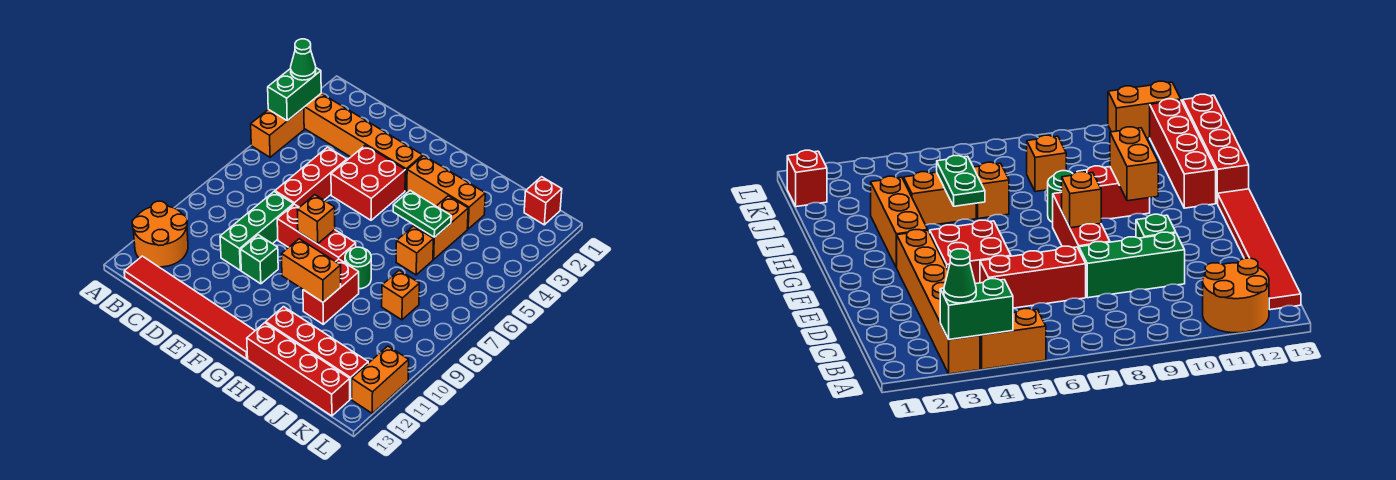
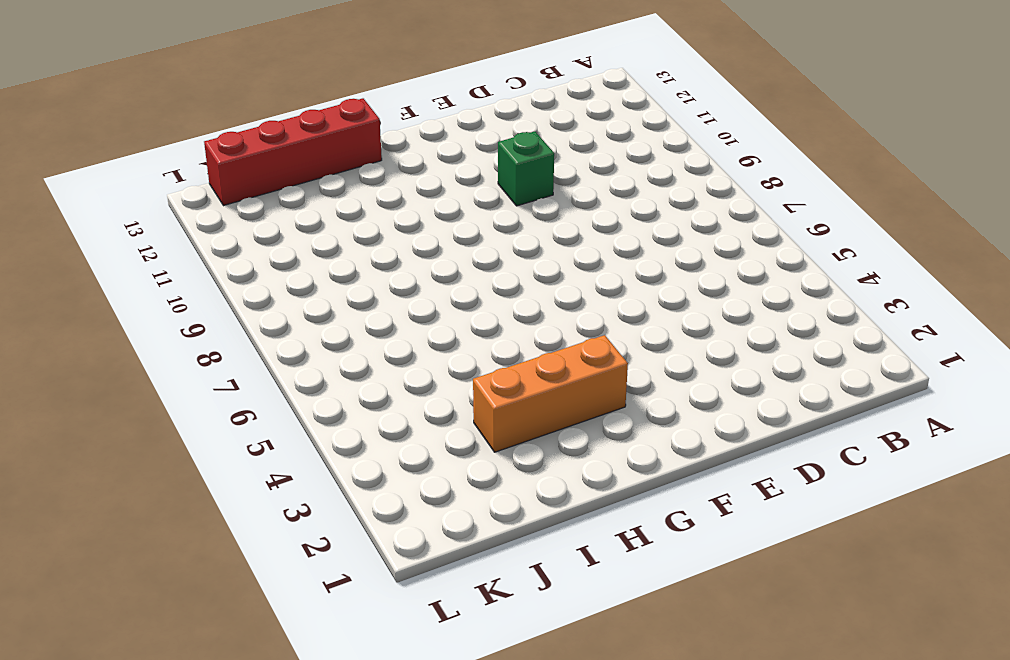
none -> orange 1x6 brick [304,93,423,191]
none -> orange 1x2 brick [251,108,304,157]
none -> orange 2x2 round brick [132,201,188,267]

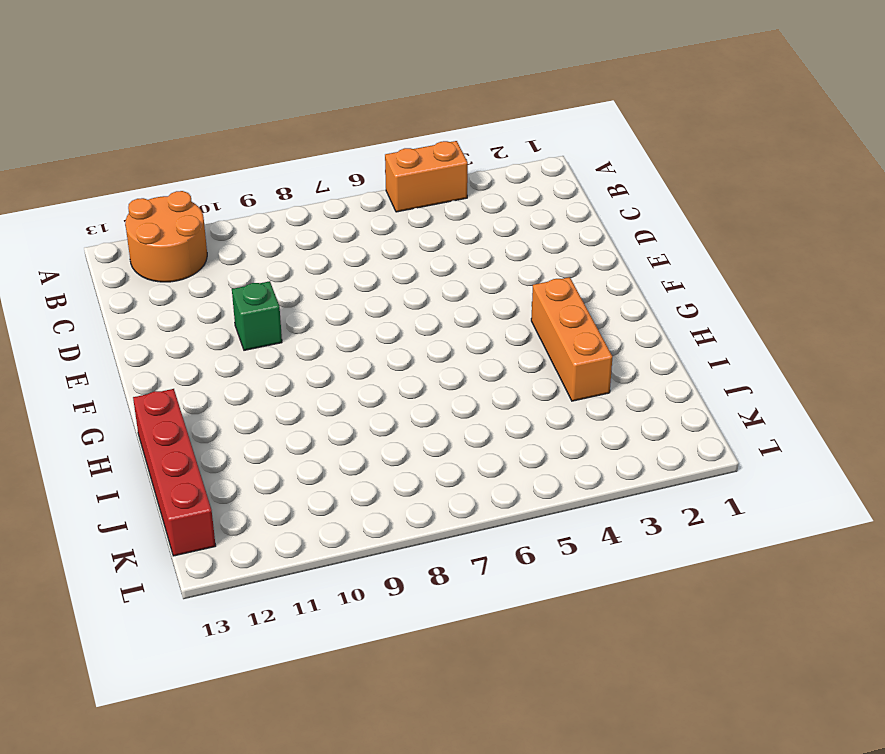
none -> orange 1x6 brick [304,93,423,191]
none -> red 1x6 tile [124,256,255,359]
none -> red 1x3 brick [275,147,347,207]

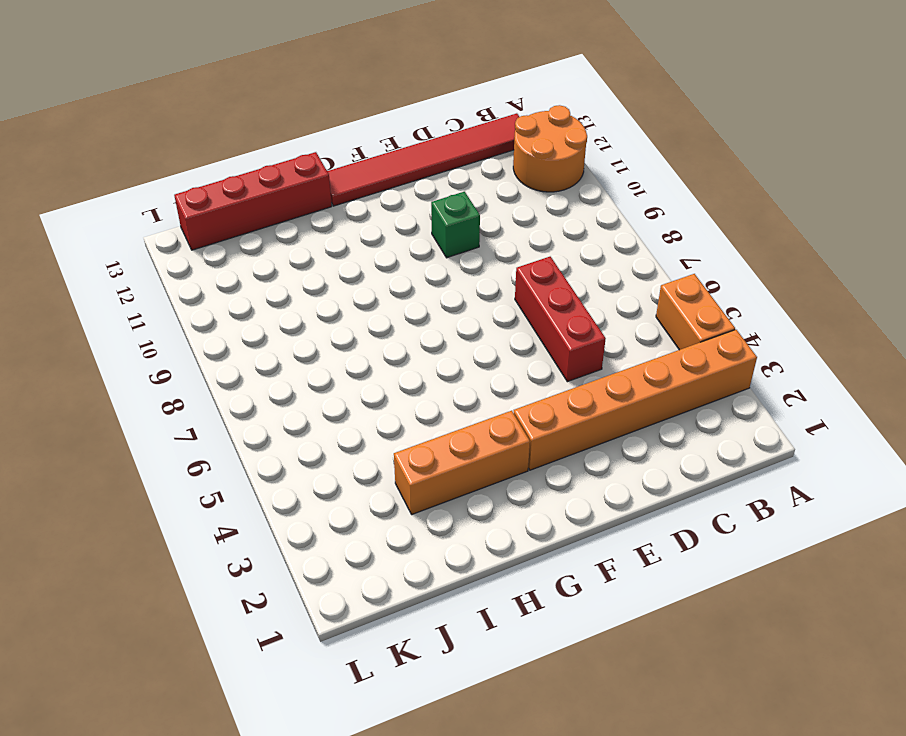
none -> green 1x3 brick [220,192,294,270]
none -> red 2x2 brick [331,145,405,220]
none -> red 1x3 brick [277,204,356,263]

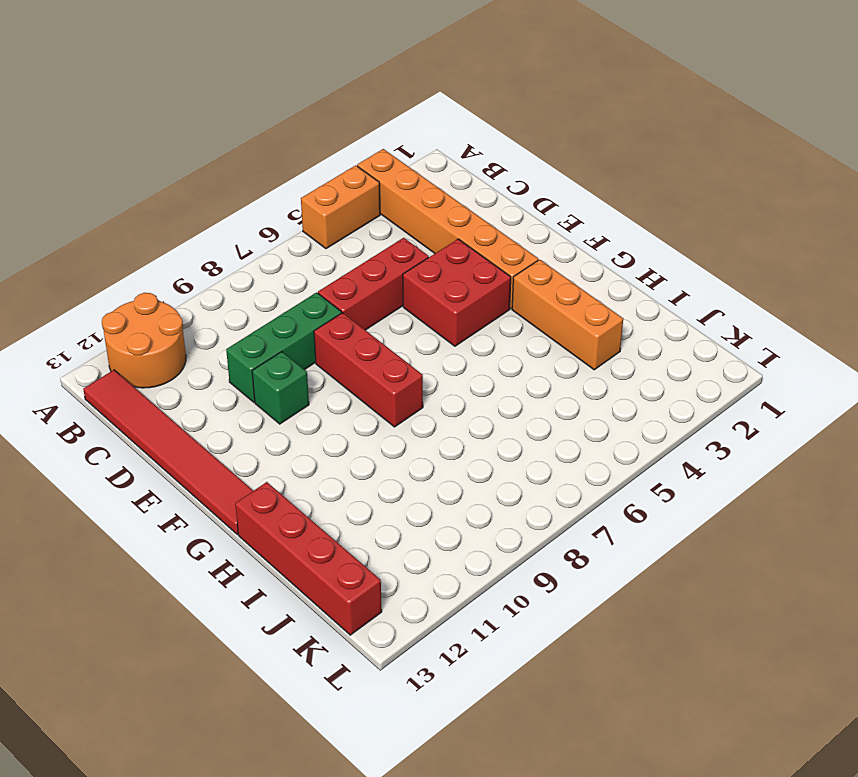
none -> green 1x1 round brick [345,247,371,289]
none -> red 1x2 brick [303,259,359,324]
none -> red 1x4 brick [266,307,368,399]

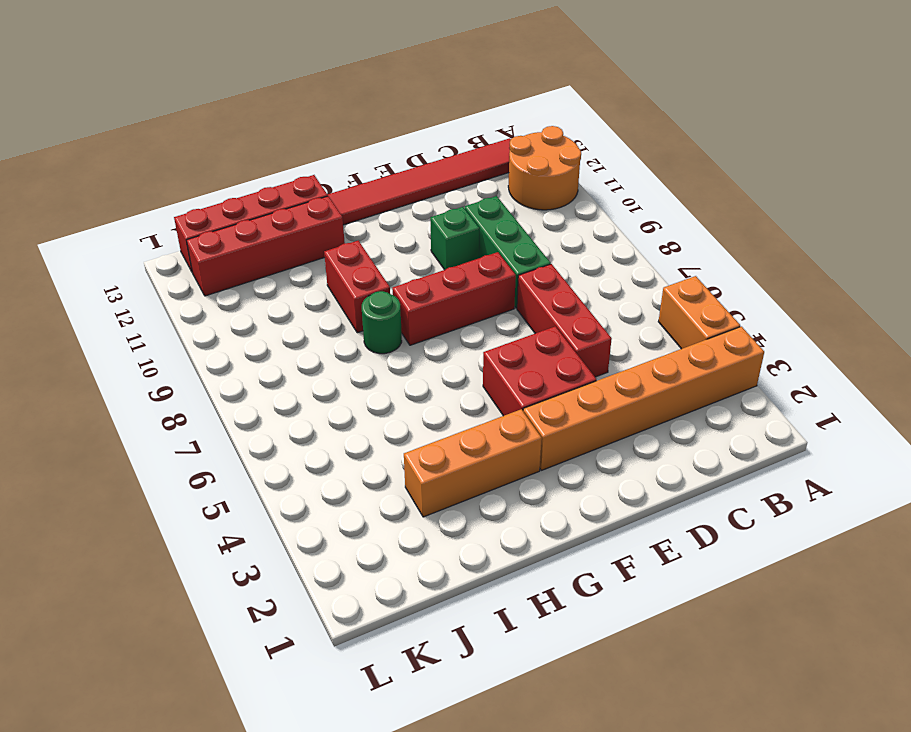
none -> orange 1x2 brick [414,196,468,259]
none -> orange 1x1 brick [396,226,433,275]
none -> orange 1x1 brick [382,270,419,320]

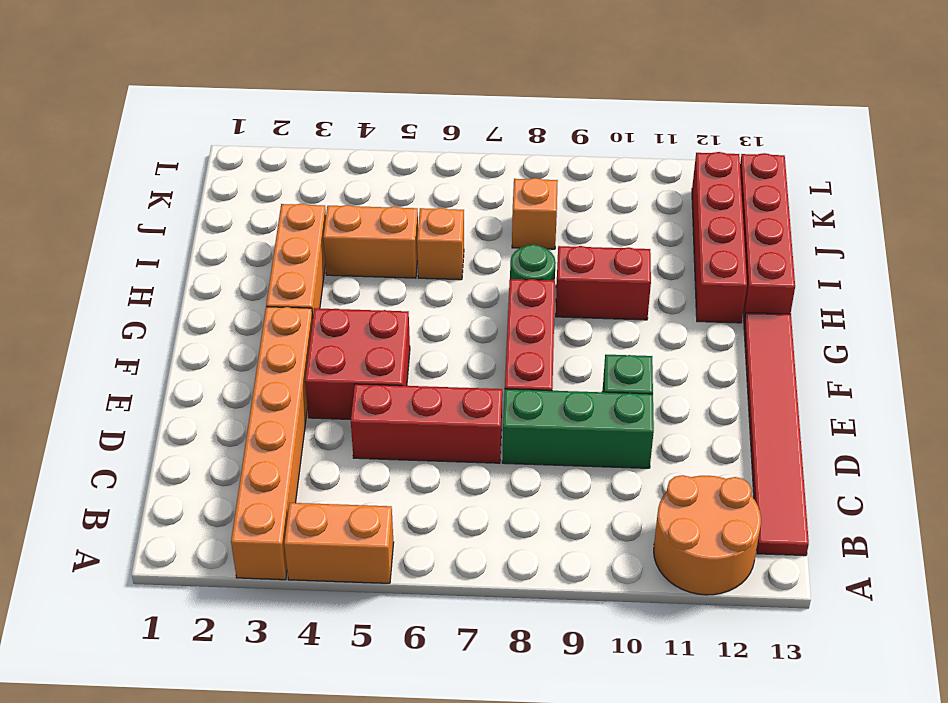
none -> red 1x1 brick [524,177,562,225]
none -> orange 1x2 brick [352,346,409,413]
none -> green 1x2 brick [268,68,321,121]

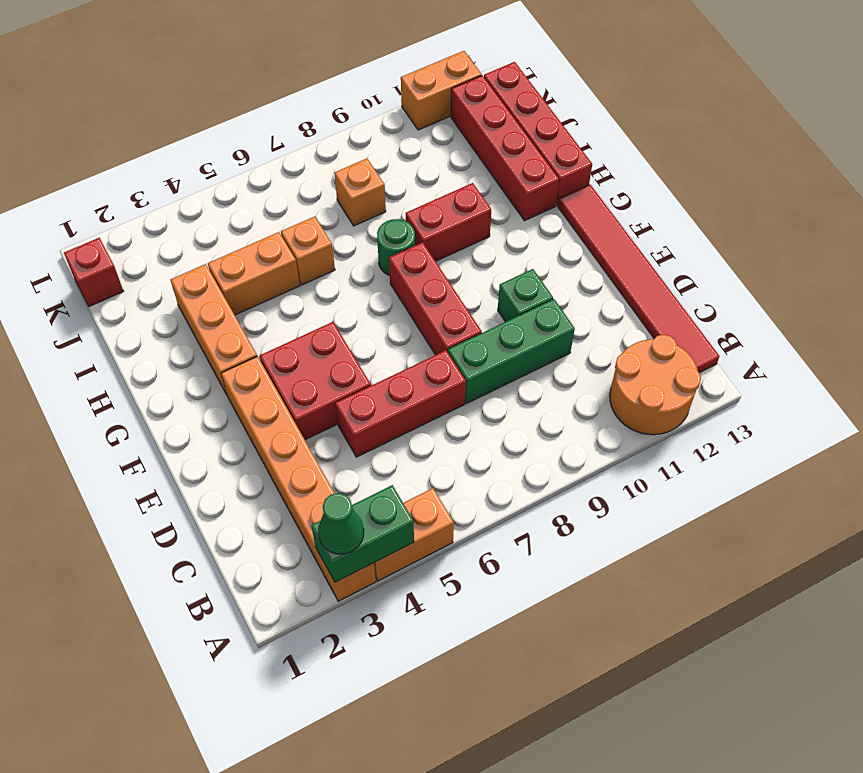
none -> orange 1x1 brick [297,195,335,244]
none -> orange 1x2 brick [281,239,341,302]
none -> green 1x2 plate [393,191,451,237]

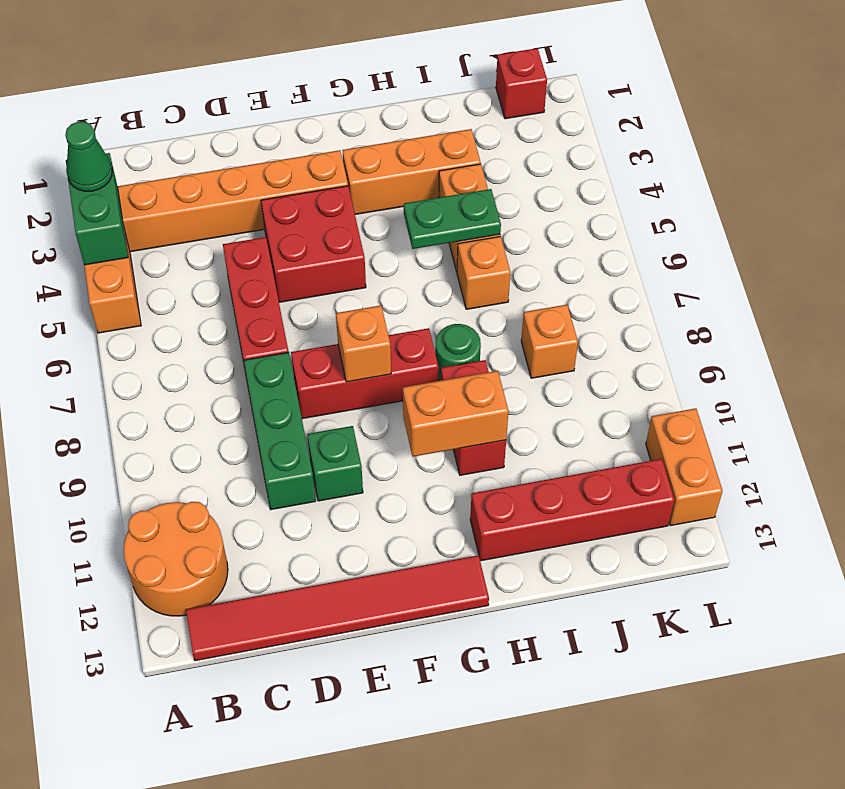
none -> red 1x4 brick [247,323,350,416]

